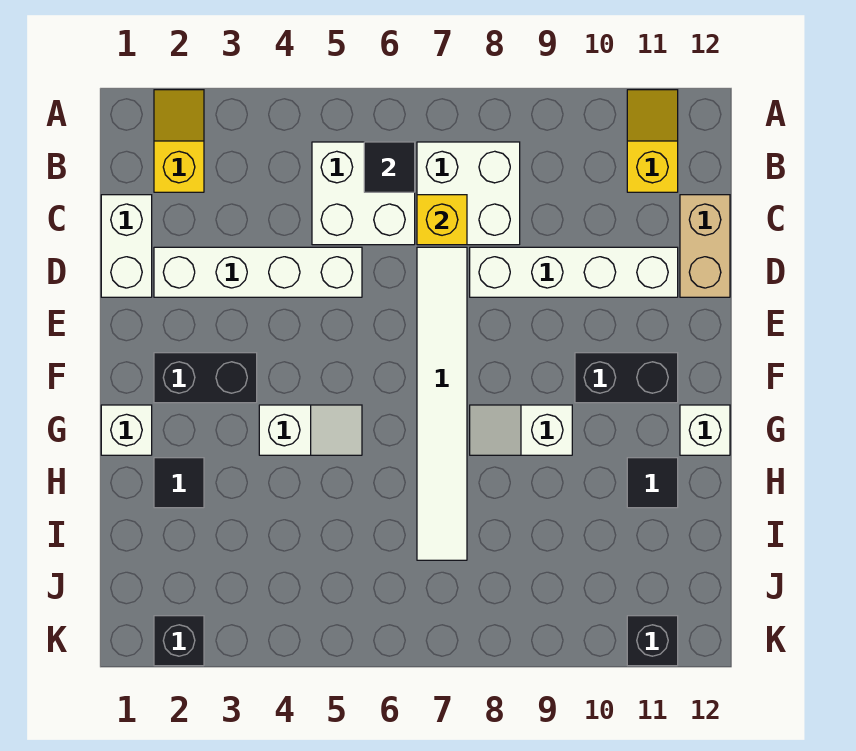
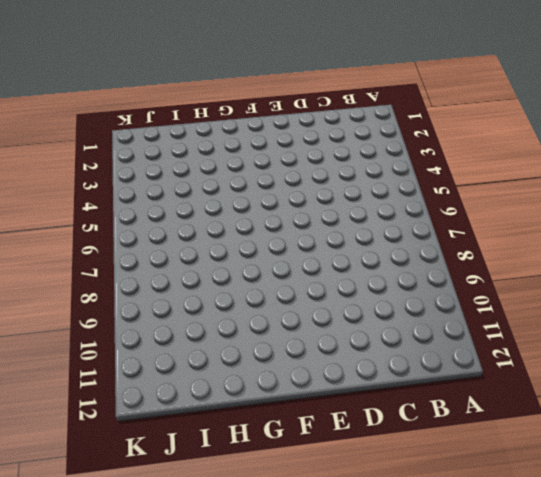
none -> yellow 1x2 slope [154,90,204,192]
none -> yellow 1x2 slope [627,90,678,192]
none -> white 2x2 brick [312,142,415,245]

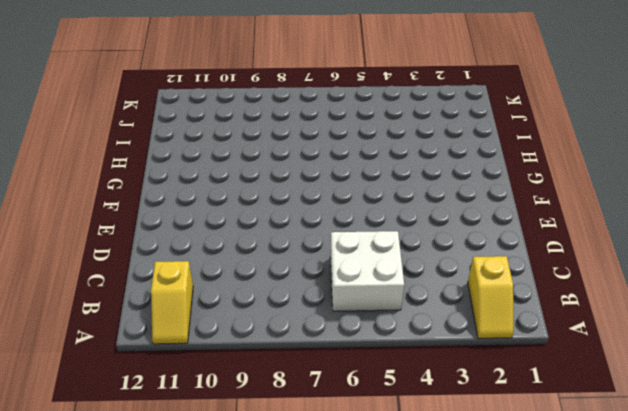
none -> white 2x2 brick [417,142,520,245]
none -> white 1x2 brick [101,195,152,297]
none -> tan 1x2 brick [680,195,730,297]

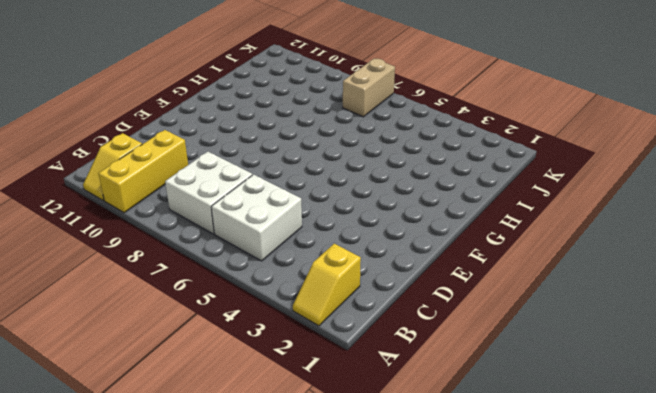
yellow 1x3 brick [98,130,188,213] -> none
tan 1x2 brick [343,58,395,117] -> tan 1x2 brick moved to [680,195,730,297]
none -> white 1x2 brick [101,195,152,297]
none -> white 1x4 brick [154,247,362,297]
none -> white 1x6 tile [417,247,467,560]

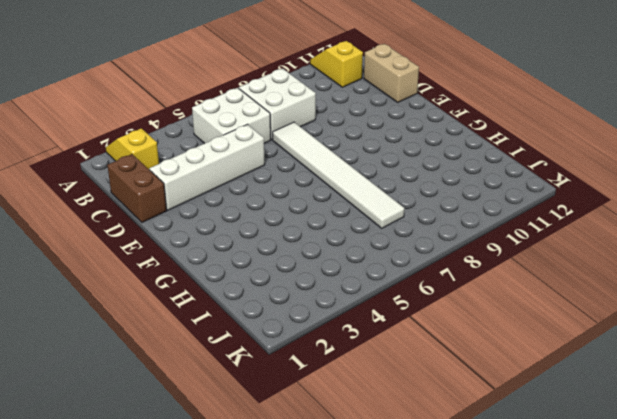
brown 1x2 brick [107,154,166,222] -> white 1x2 brick [101,195,152,297]
none -> white 1x4 brick [470,247,678,297]
none -> black 1x2 brick [154,353,257,403]
none -> black 1x2 brick [575,353,678,403]

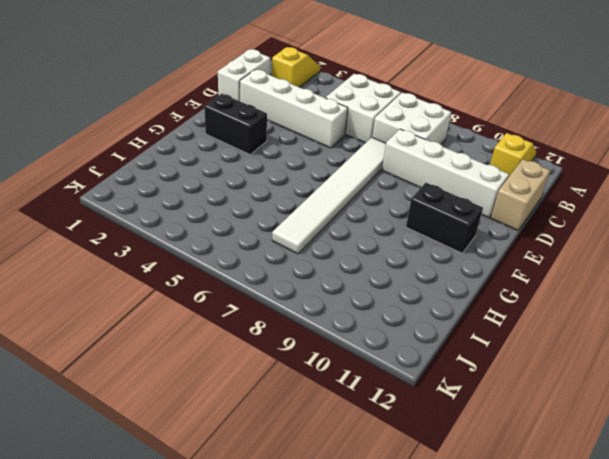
none -> white 1x1 brick [101,405,152,455]
none -> white 1x2 slope [259,405,362,455]
none -> white 1x2 slope [470,405,572,455]

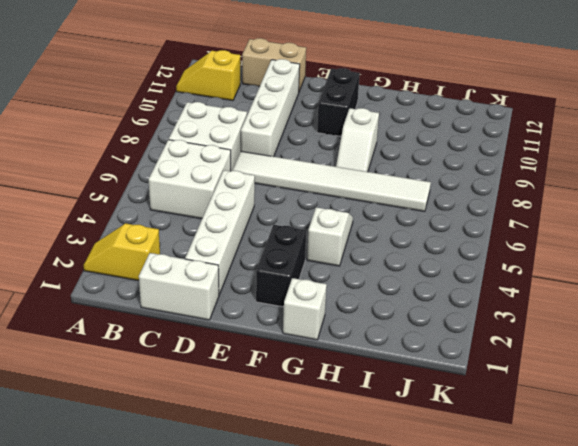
none -> white 1x1 brick [680,405,730,455]
none -> black 1x1 tile [154,458,204,508]
none -> black 1x1 tile [627,458,678,508]

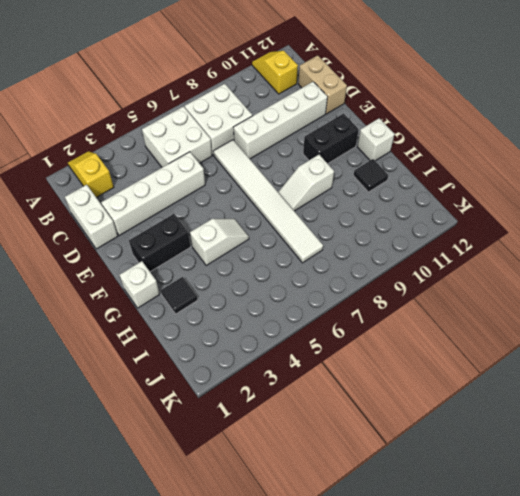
none -> black 1x1 brick [154,616,204,666]
none -> black 1x1 brick [627,616,678,666]
none -> black 1x1 tile [364,142,415,192]

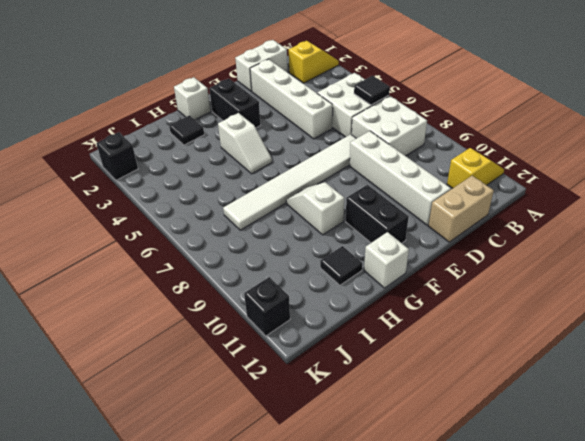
none -> yellow 1x1 brick [417,195,467,245]

